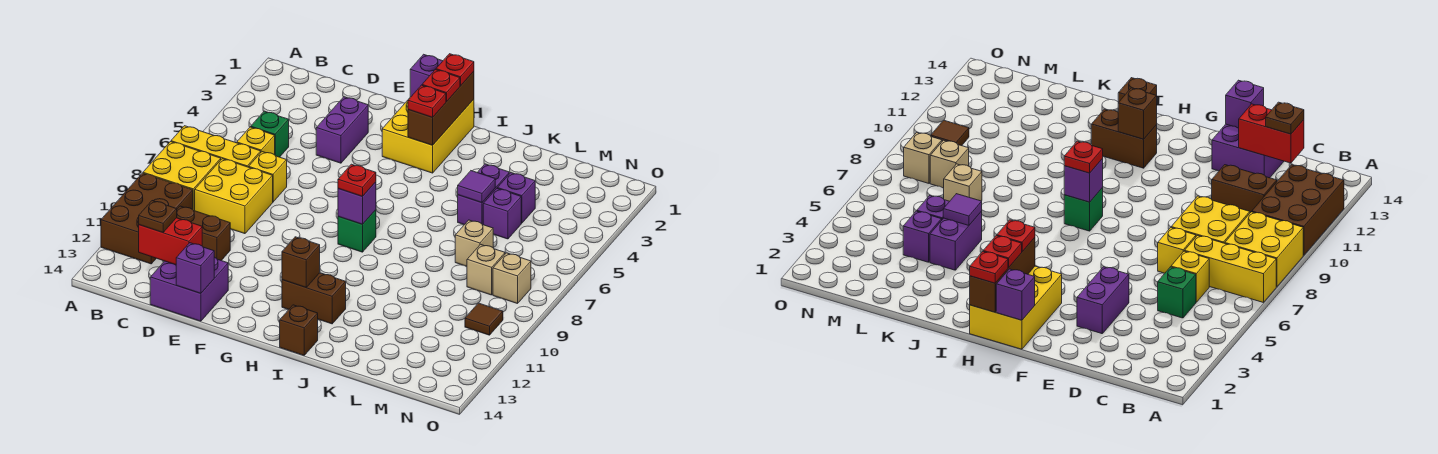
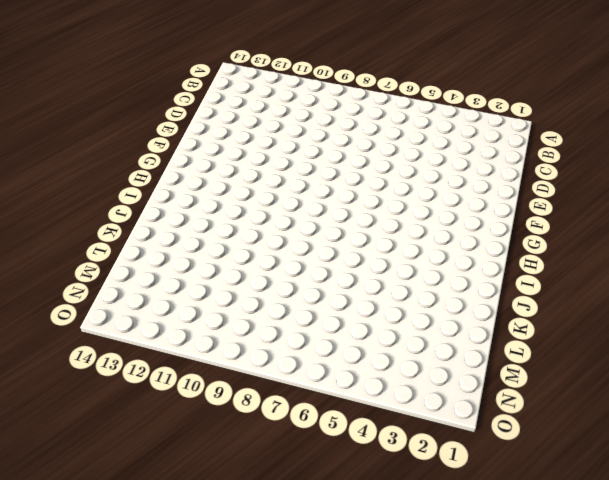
none -> yellow 1x3 brick [171,126,261,167]
none -> yellow 2x2 brick [143,142,221,211]
none -> brown 2x3 brick [101,173,193,264]
none -> green 1x1 brick [251,111,289,157]

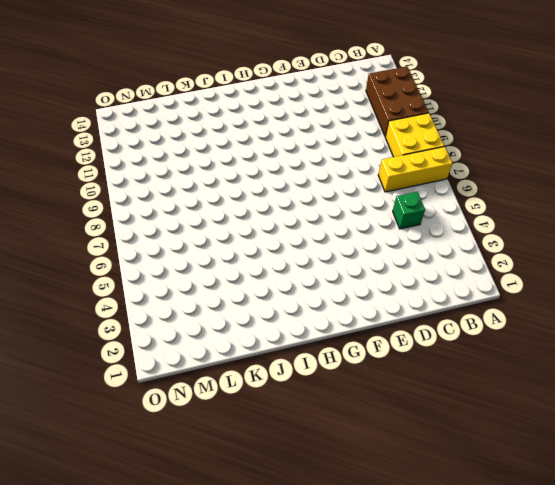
none -> yellow 1x1 brick [237,127,275,155]
none -> yellow 2x2 brick [195,159,273,234]
none -> brown 1x2 brick [177,206,230,260]
none -> yellow 1x1 brick [249,152,287,202]

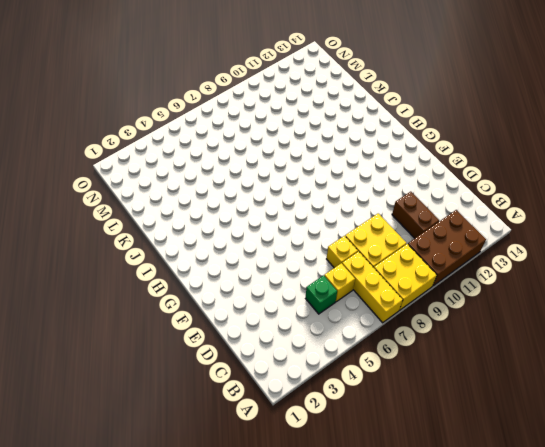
none -> purple 2x2 brick [150,257,228,321]
none -> purple 1x2 brick [316,97,368,163]
none -> yellow 2x3 brick [382,98,474,173]
none -> green 1x1 brick [338,210,376,252]

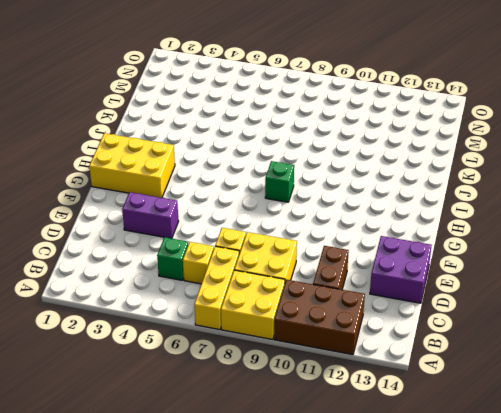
none -> brown 1x2 brick [282,273,346,324]
none -> brown 1x1 brick [280,305,318,355]
none -> purple 1x2 brick [458,164,509,225]
none -> purple 1x1 brick [497,173,535,223]

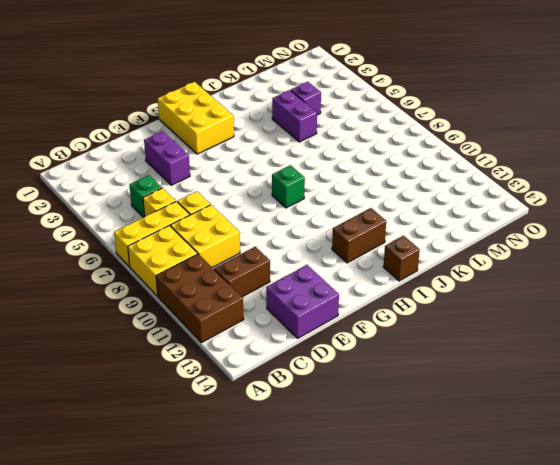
none -> purple 1x1 brick [483,189,521,239]
none -> tan 1x1 brick [455,220,494,266]
none -> tan 1x1 brick [467,244,505,295]
none -> tan 1x1 brick [493,253,531,304]

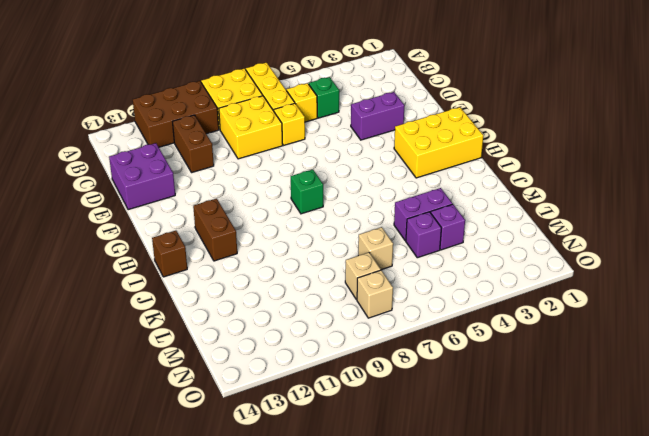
none -> brown 1x1 tile [465,303,503,335]
none -> red 1x2 brick [139,218,202,265]
none -> purple 1x1 brick [176,243,214,293]
none -> purple 1x1 brick [410,54,442,97]

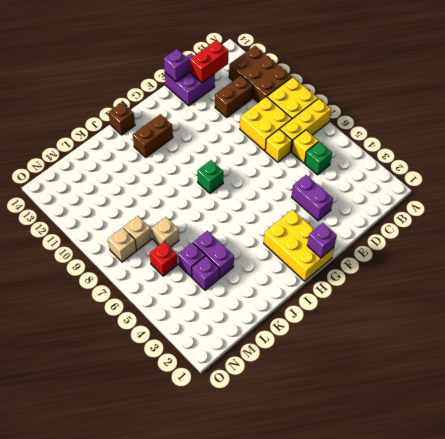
red 1x1 brick [150,242,177,276] -> none
none -> brown 1x1 tile [465,303,503,335]
none -> brown 1x3 brick [408,71,474,145]
none -> purple 1x1 brick [338,182,376,224]
none -> brown 1x1 brick [282,237,320,287]

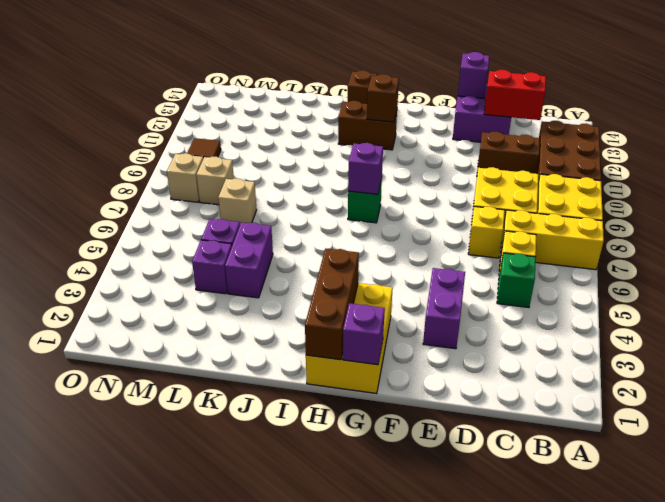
none -> purple 1x1 tile [458,171,495,203]
none -> brown 1x1 plate [139,201,177,232]
none -> red 1x1 plate [436,54,474,86]
none -> red 1x1 plate [422,69,460,101]

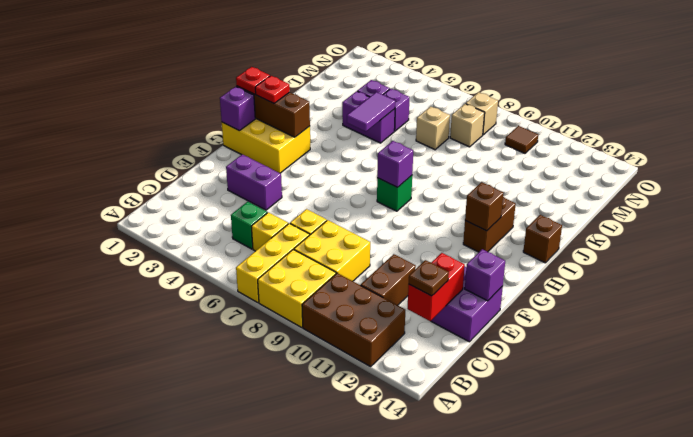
purple 1x2 tile [347,92,395,132] -> purple 1x1 tile [458,171,495,203]
none -> red 1x1 plate [408,85,446,117]
none -> red 1x1 plate [338,164,376,196]

